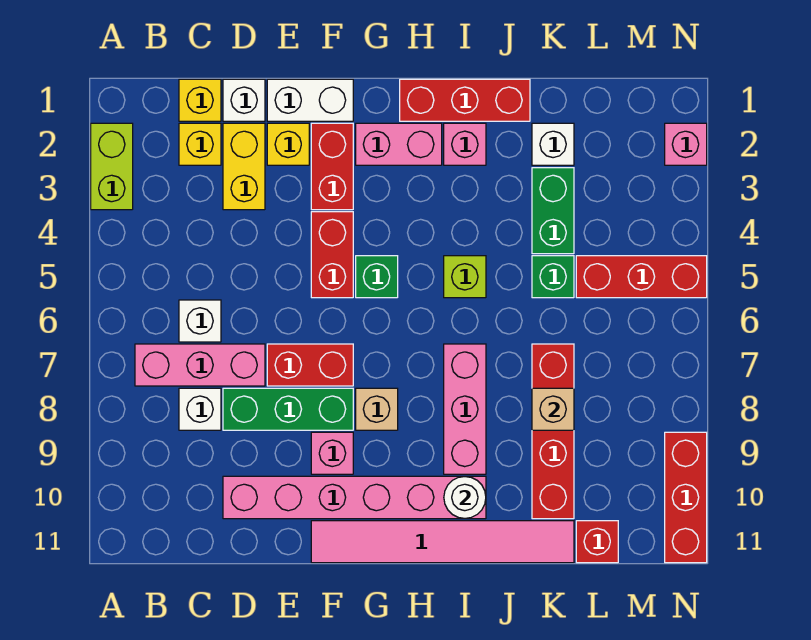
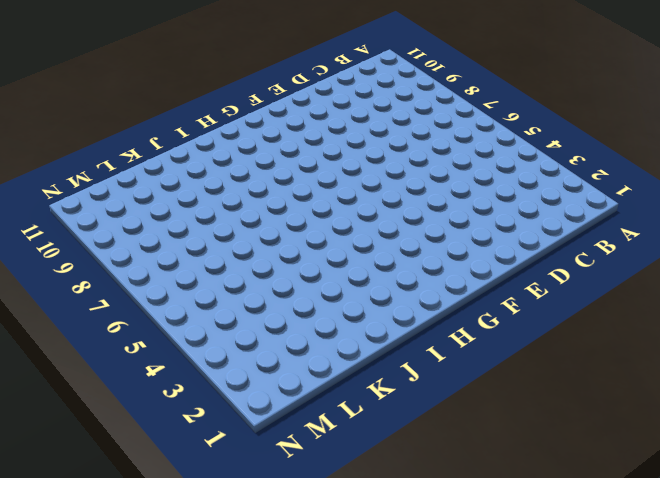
none -> lime 1x2 brick [91,123,133,210]
none -> pink 1x3 brick [135,344,265,386]
none -> yellow 1x1 brick [179,79,221,121]
none -> yellow 1x1 brick [179,123,221,165]

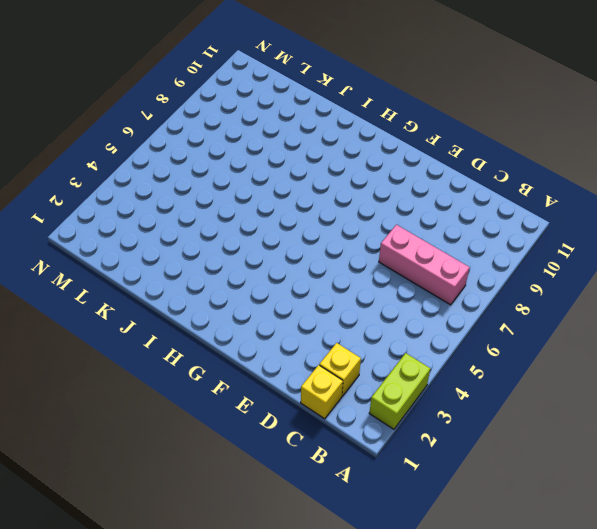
none -> white 1x1 brick [179,300,221,342]
none -> white 1x1 brick [179,388,221,430]
none -> white 1x1 brick [223,79,265,121]
none -> yellow 1x2 brick [223,123,265,210]

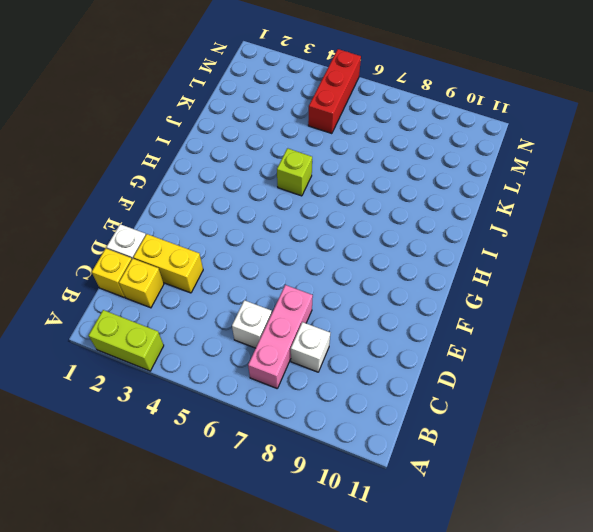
none -> green 1x3 brick [223,388,353,430]
none -> pink 1x6 brick [223,476,486,519]
none -> white 1x2 brick [267,79,353,121]
none -> yellow 1x1 brick [267,123,309,165]

